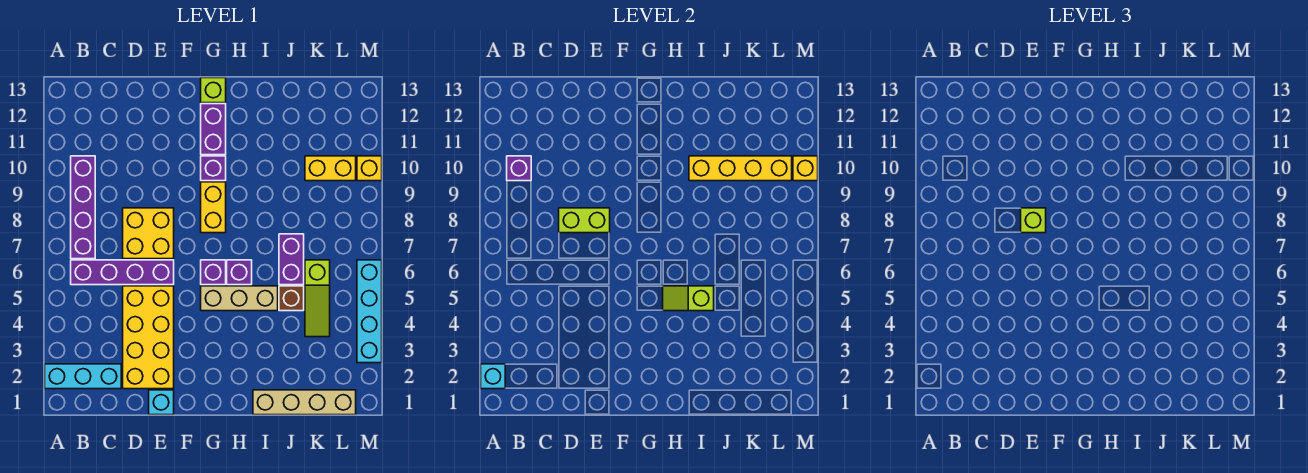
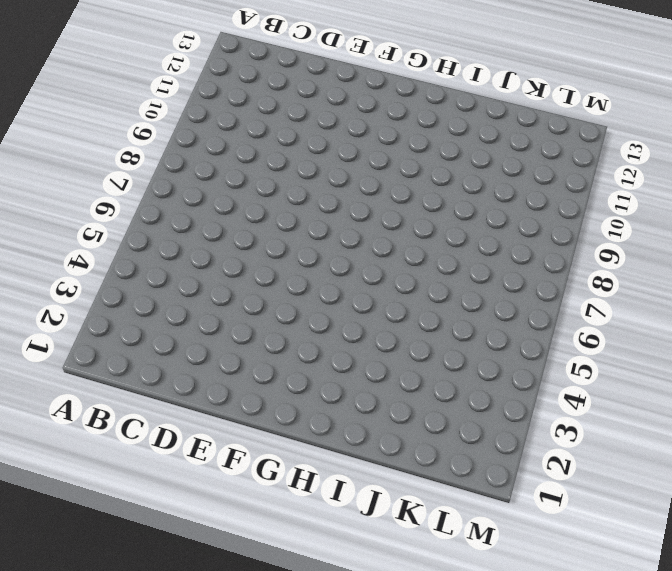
none -> cyan 1x3 brick [45,364,121,389]
none -> purple 1x4 brick [71,260,174,285]
none -> purple 1x4 brick [71,156,95,259]

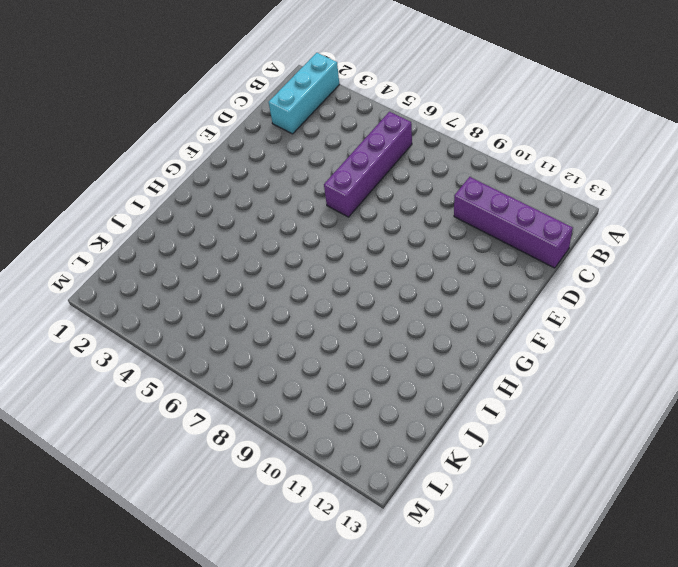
purple 1x4 brick [454,177,573,268] -> purple 1x4 brick moved to [71,156,95,259]
none -> yellow 2x4 brick [123,286,174,389]
none -> yellow 2x2 brick [123,208,174,259]
none -> cyan 1x1 brick [149,390,174,415]

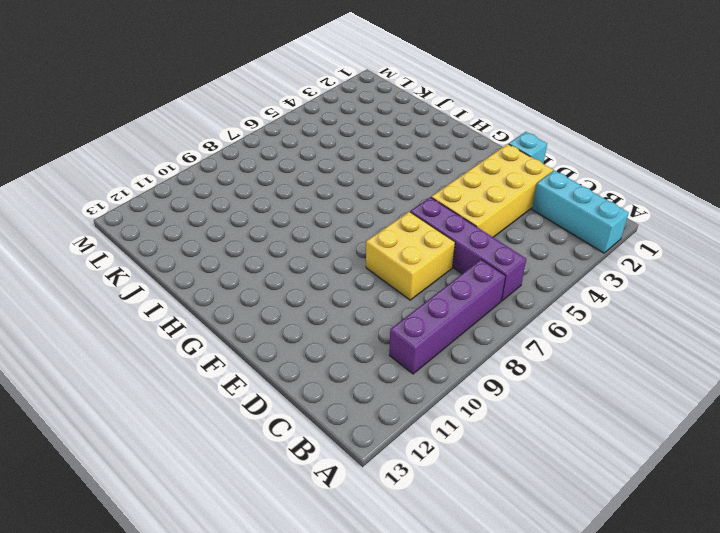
none -> tan 1x3 brick [201,286,278,311]
none -> purple 1x1 brick [201,260,226,285]
none -> yellow 1x2 brick [201,182,226,233]

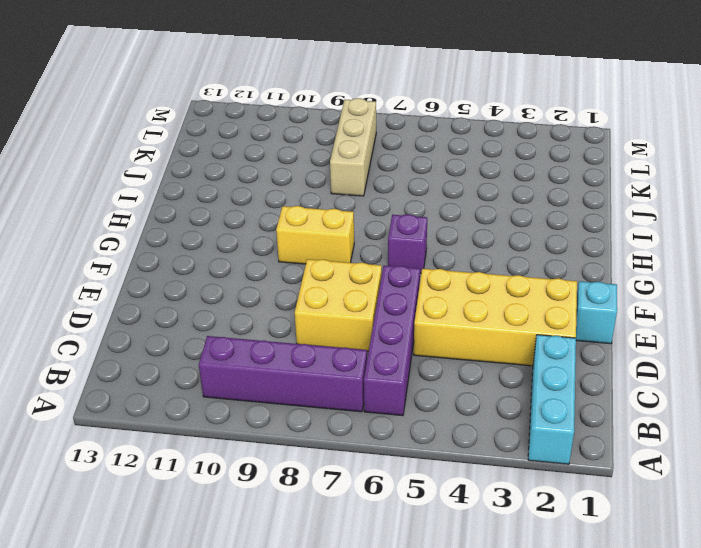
tan 1x3 brick [330,98,376,196] -> tan 1x3 brick moved to [201,286,278,311]
none -> purple 1x1 brick [201,156,226,181]
none -> purple 1x2 brick [201,104,226,155]
none -> lime 1x1 brick [201,78,226,103]

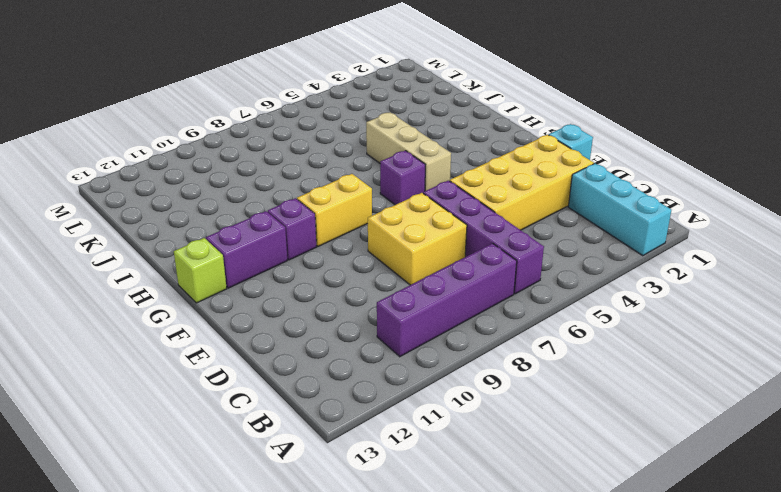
none -> purple 1x1 brick [227,260,252,285]
none -> tan 1x4 brick [253,390,356,415]
none -> brown 1x1 brick [279,286,304,311]

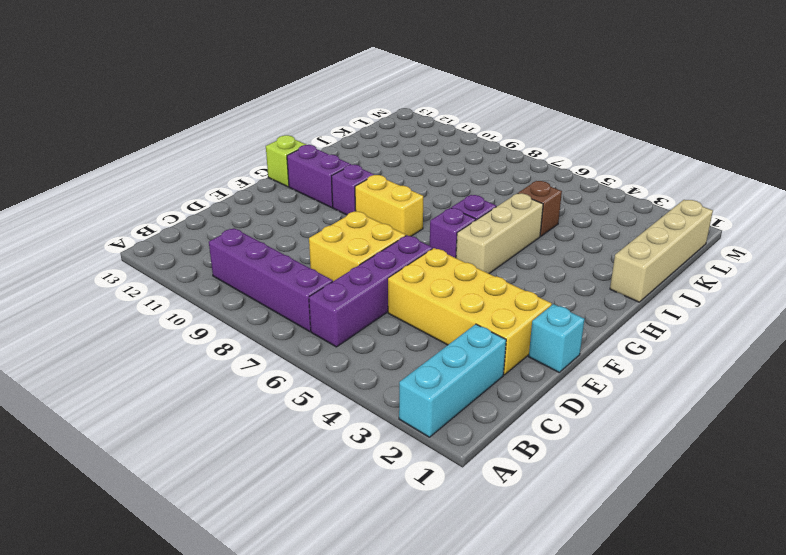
none -> purple 1x2 brick [279,234,304,285]
none -> lime 1x3 slope [305,260,330,337]
none -> yellow 1x2 brick [305,156,356,181]

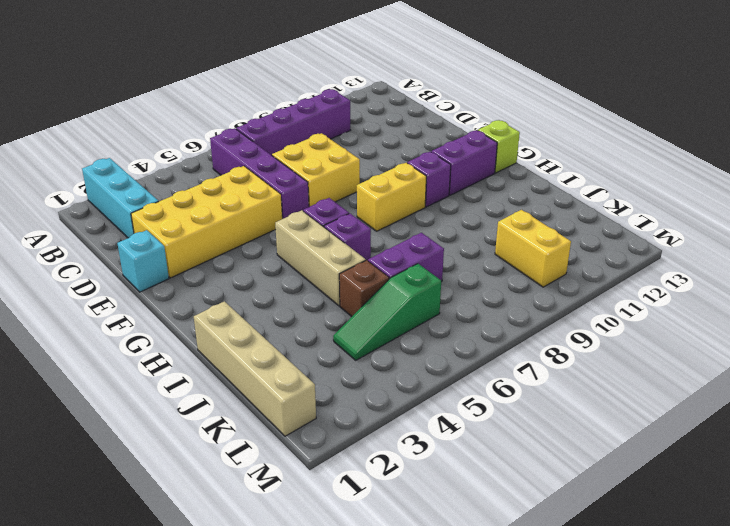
green 1x3 slope [333,264,441,360] -> lime 1x3 slope [305,260,330,337]
none -> cyan 1x4 brick [357,260,382,363]
none -> yellow 1x1 brick [357,156,382,181]
none -> cyan 1x1 brick [481,364,505,389]

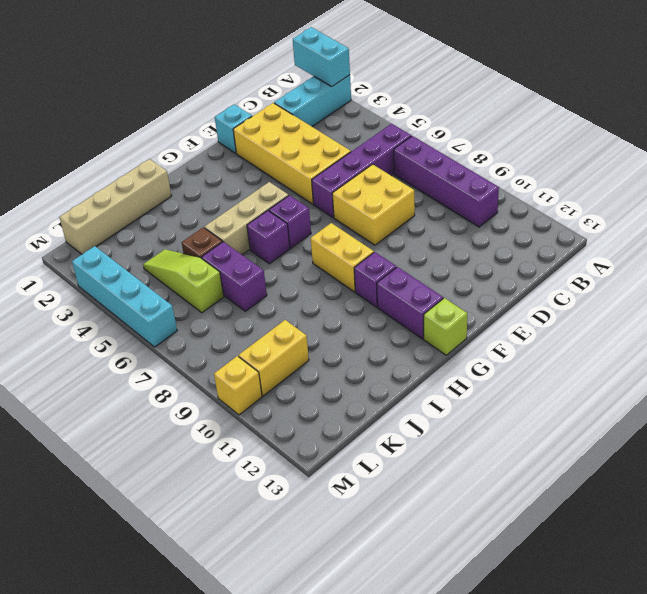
cyan 1x2 brick [293,27,350,86] -> cyan 1x1 brick [481,364,505,389]
none -> purple 1x1 brick [507,156,531,181]
none -> lime 1x2 brick [559,208,610,233]
none -> lime 1x2 slope [663,286,714,311]

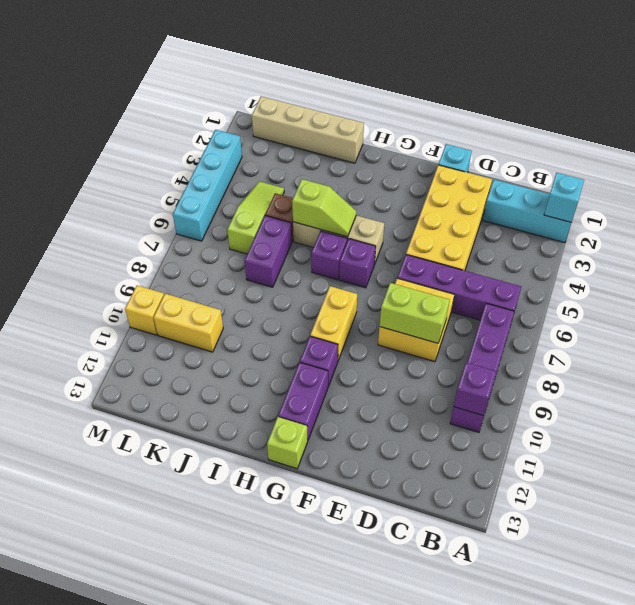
none -> yellow 1x4 brick [689,156,792,181]
none -> yellow 1x1 brick [793,156,818,181]
none -> lime 1x1 brick [1021,208,1046,233]

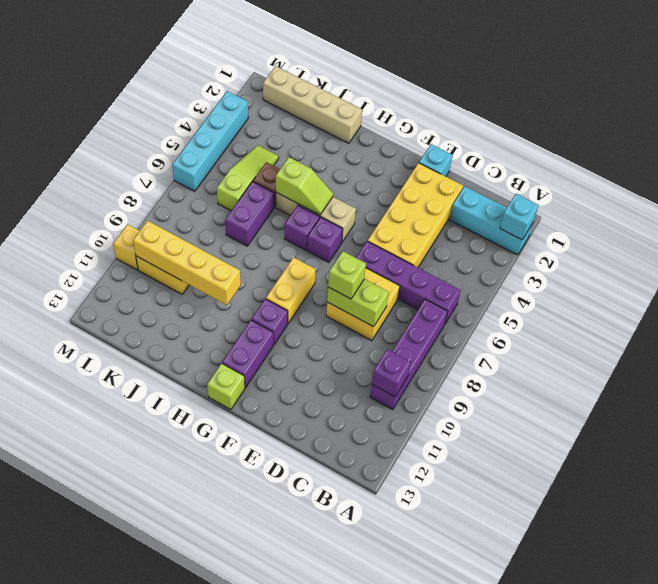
none -> yellow 1x1 brick [793,156,818,181]

